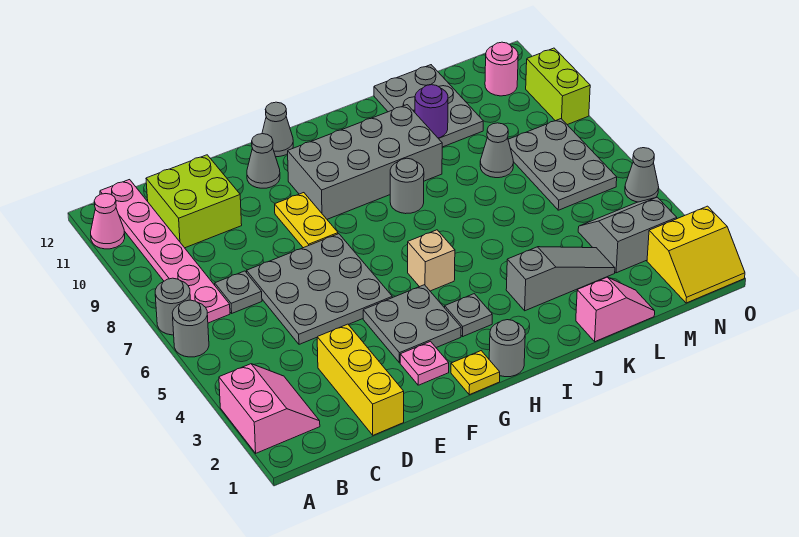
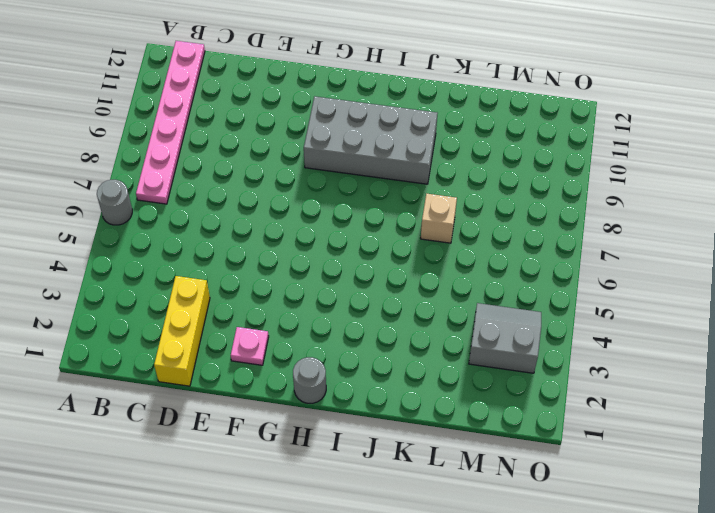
tan 1x1 brick [421,194,457,243] -> tan 1x1 brick moved to [408,230,455,291]
none -> pink 2x2 slope [219,364,320,453]
none -> grey 1x1 round brick [155,278,190,335]
none -> pink 1x1 cone [91,194,125,249]
none -> grey 1x1 plate [215,271,262,313]

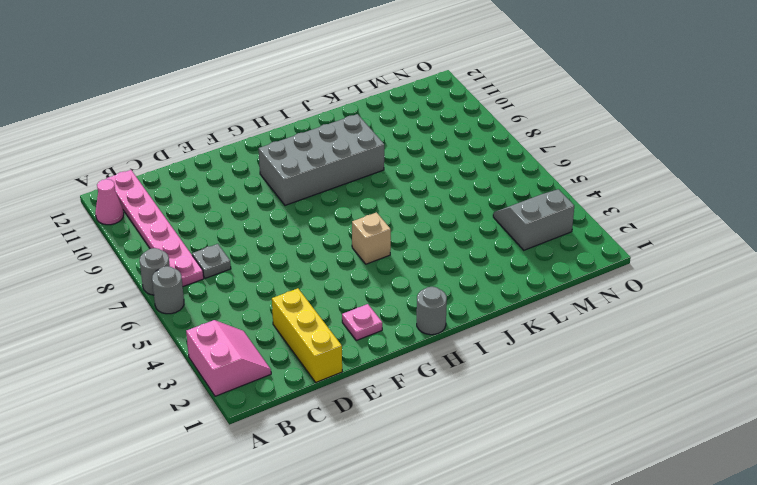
none -> lime 2x2 brick [146,155,242,248]
none -> grey 3x3 plate [247,234,392,344]
none -> grey 2x2 plate [363,285,461,363]
none -> yellow 1x2 plate [275,193,338,248]

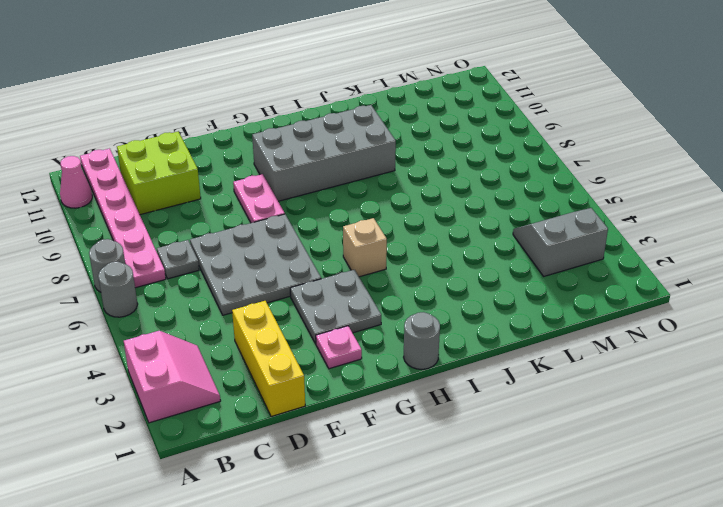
pink 1x2 plate [233,174,285,223] -> yellow 1x2 plate [275,193,338,248]
none -> grey 1x1 cone [247,134,280,188]
none -> yellow 1x1 plate [451,351,500,395]
none -> grey 1x1 cone [262,102,293,157]
none -> grey 1x1 plate [445,294,492,336]

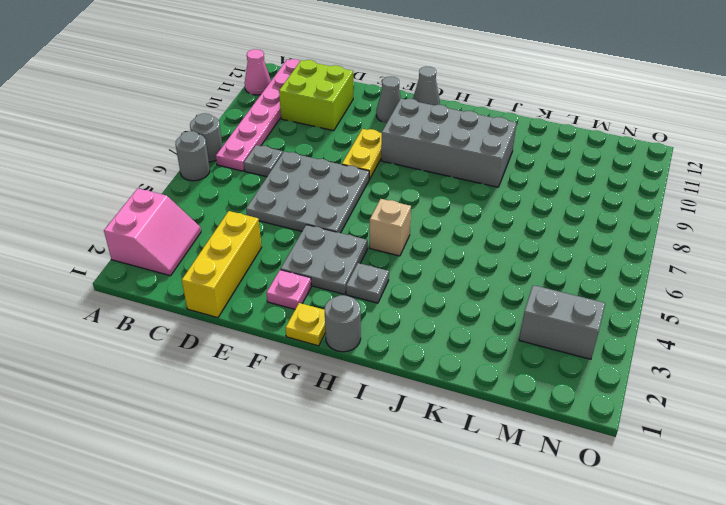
none -> grey 1x1 round brick [390,158,424,214]
none -> grey 1x3 slope [506,247,615,311]
none -> pink 1x2 slope [576,277,655,342]
none -> grey 2x3 plate [374,65,483,147]

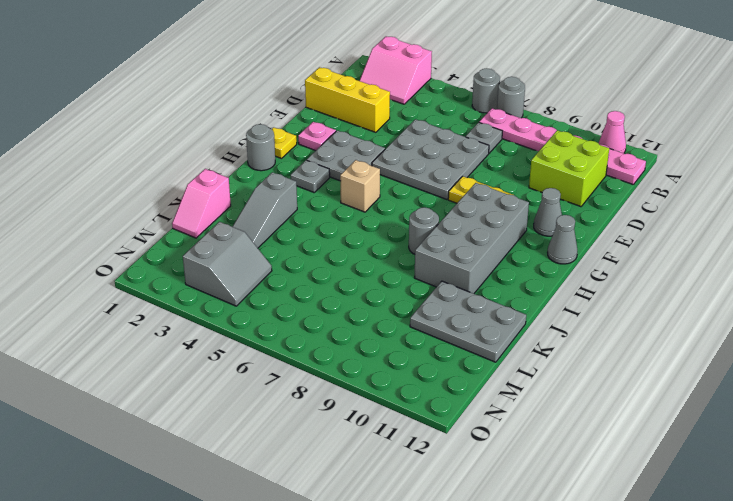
none -> grey 1x1 cone [480,123,514,178]
none -> grey 2x3 plate [508,119,617,210]
none -> yellow 2x2 slope [647,206,745,303]
none -> pink 1x1 round brick [485,42,518,96]

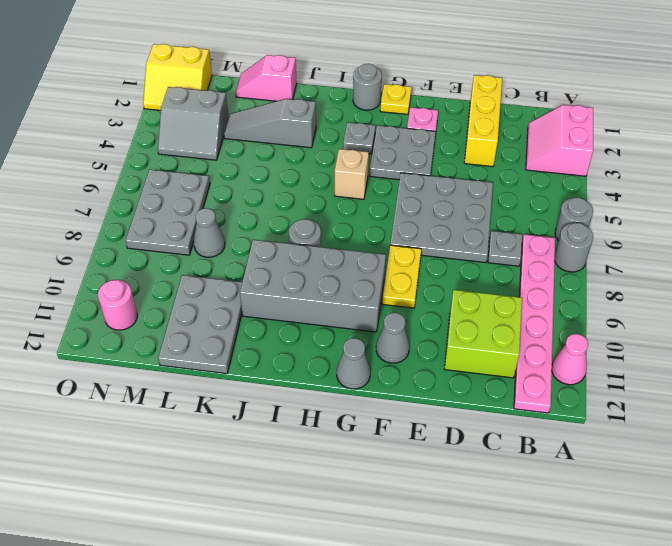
yellow 2x2 slope [143,44,212,110] -> yellow 2x2 slope turned to [647,206,745,303]
none -> grey 1x1 cone [625,148,659,202]
none -> lime 1x2 brick [526,48,590,125]
none -> purple 1x1 round brick [415,85,448,138]

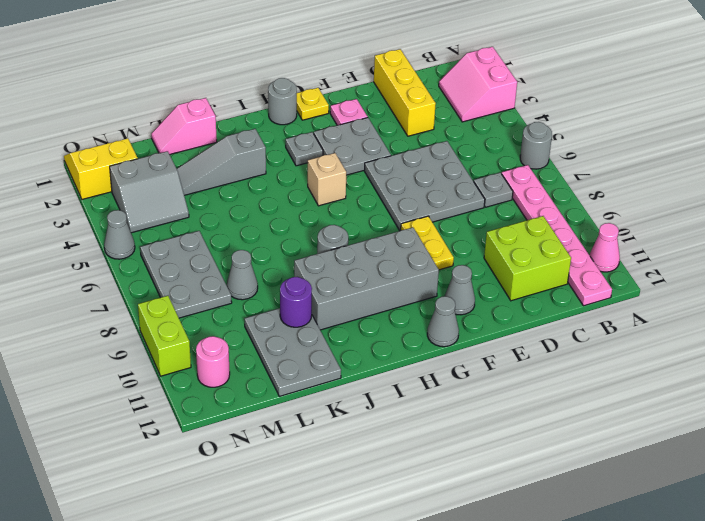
none -> grey 1x1 round brick [155,278,190,335]

